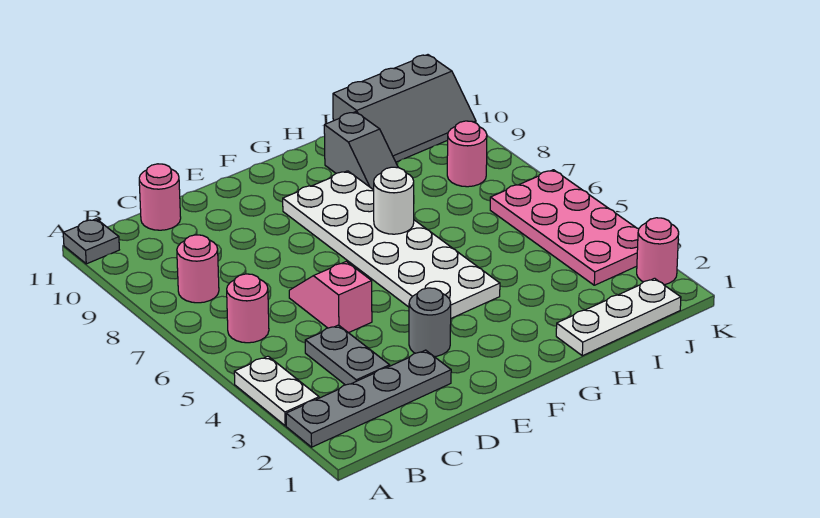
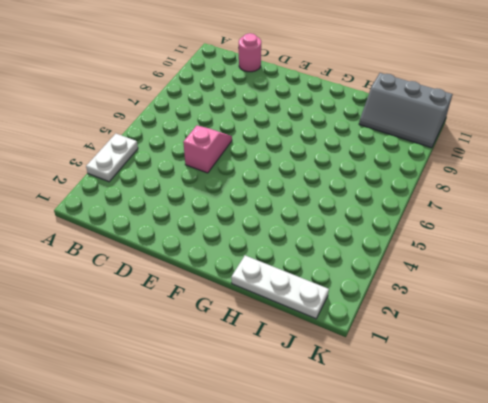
none -> grey 1x4 plate [286,350,451,447]
none -> grey 1x1 plate [63,219,119,264]
none -> pink 1x1 round brick [227,274,269,343]

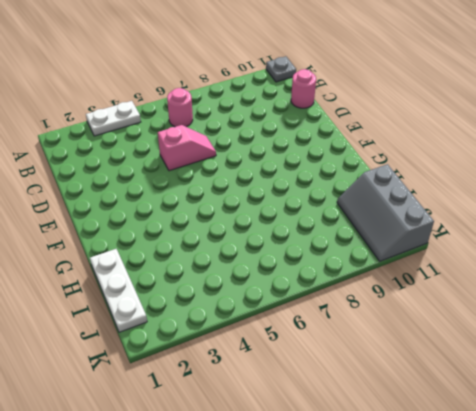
none -> grey 1x4 plate [286,350,451,447]
none -> pink 1x1 round brick [177,235,219,303]
none -> grey 1x2 plate [305,325,390,385]

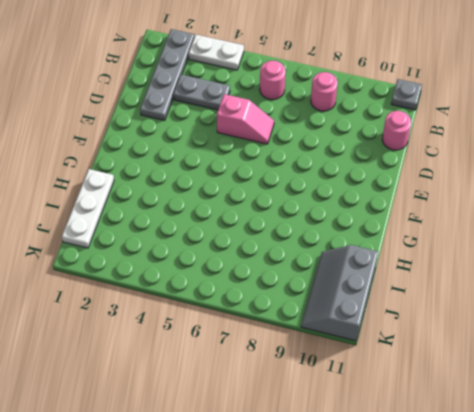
none -> grey 1x1 round brick [409,288,451,357]
none -> white 2x6 plate [283,171,500,318]
none -> grey 1x2 slope [324,112,398,190]

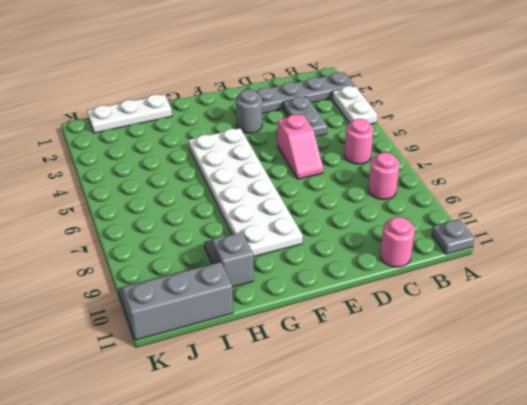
none -> pink 2x4 plate [490,170,639,285]
none -> pink 1x1 round brick [447,121,487,187]
none -> pink 1x1 round brick [637,218,679,285]

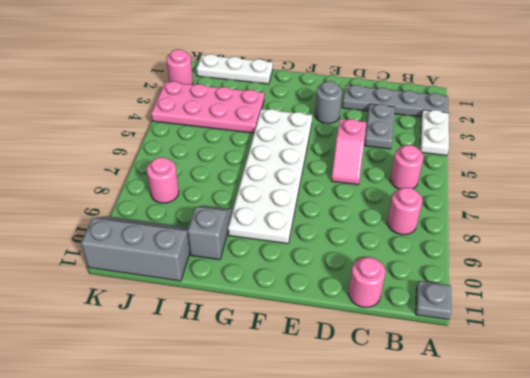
pink 2x4 plate [151,81,264,133] -> pink 2x4 plate turned to [490,170,639,285]
none -> white 1x1 round brick [374,167,414,234]

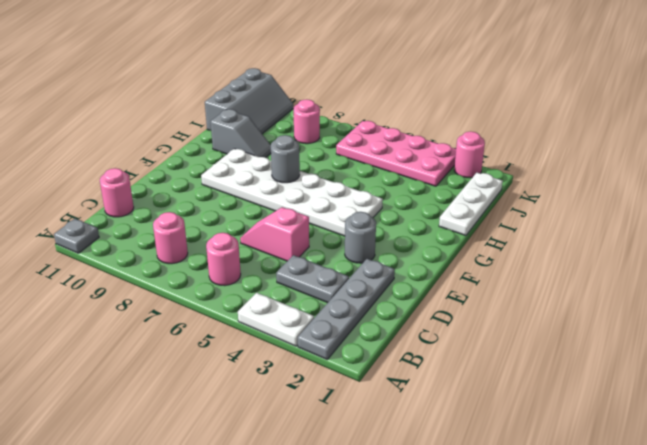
grey 1x1 round brick [271,135,300,183] -> white 1x1 round brick [374,167,414,234]

